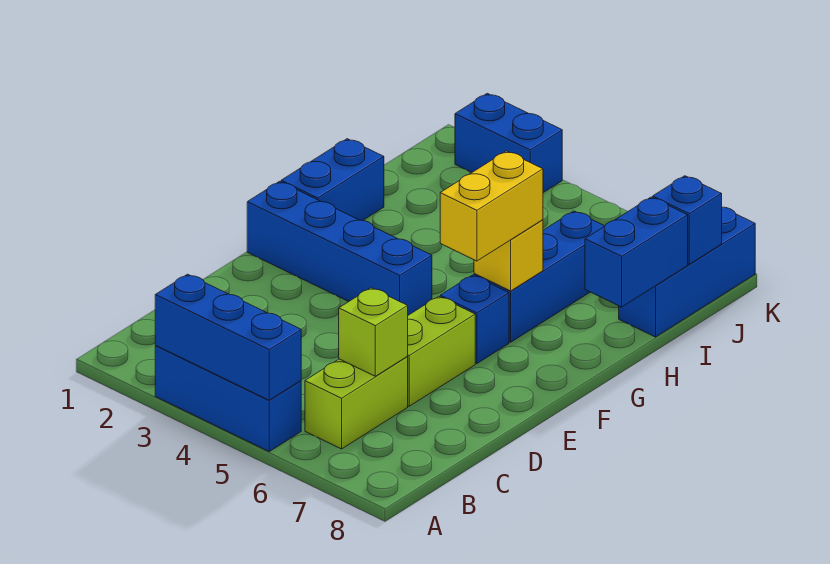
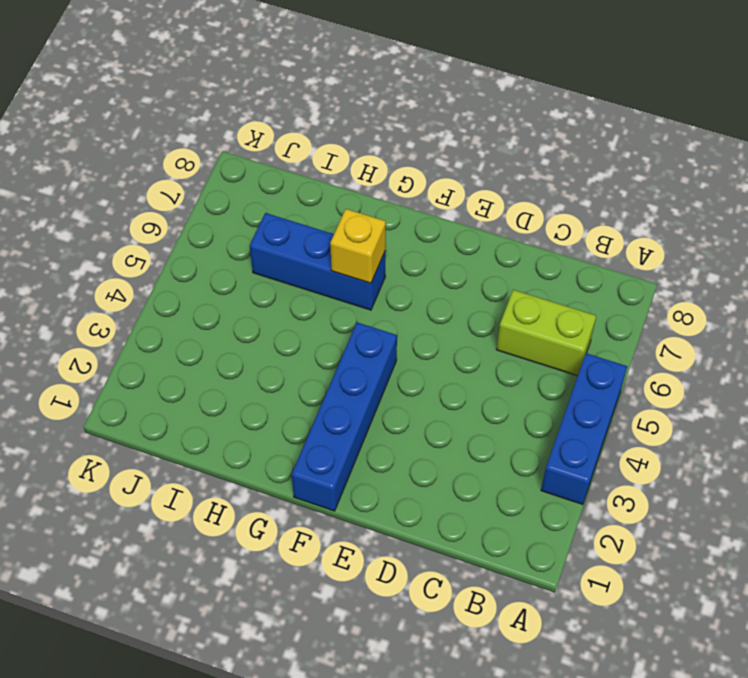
none -> lime 1x2 brick [407,296,475,406]
none -> blue 1x1 brick [440,275,509,364]
none -> blue 1x2 brick [281,139,384,221]

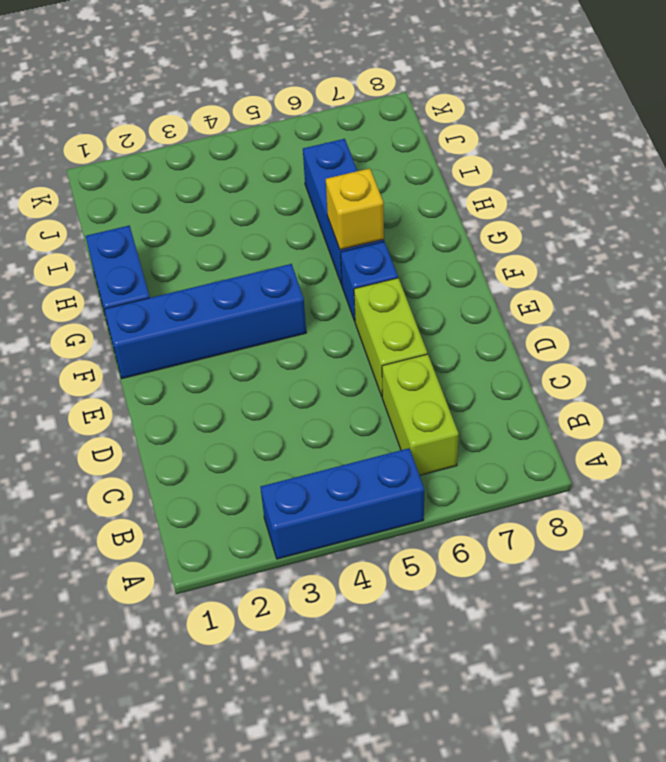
none -> blue 1x3 brick [619,207,755,337]
none -> blue 1x2 brick [455,93,562,193]
none -> blue 1x3 brick [155,274,301,400]

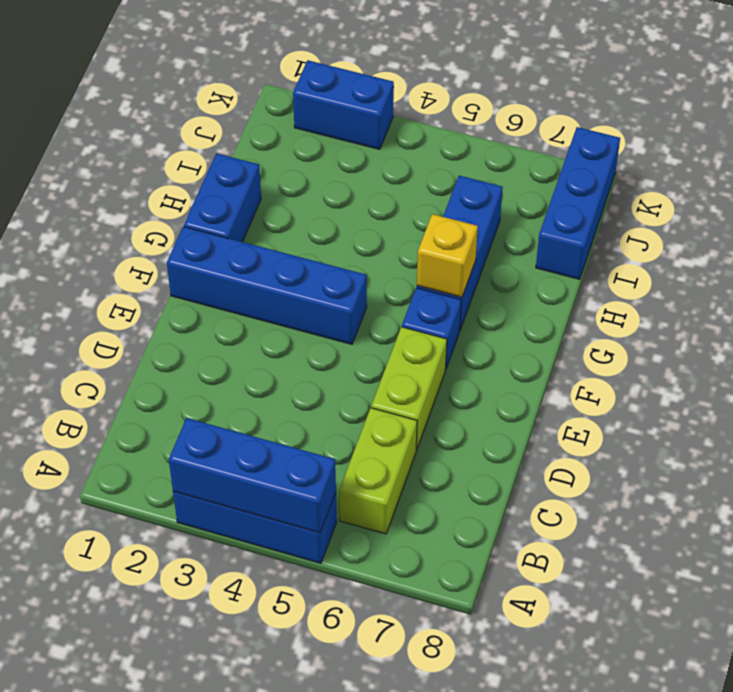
none -> lime 1x1 brick [339,288,408,376]
none -> blue 1x2 brick [585,197,688,307]
none -> blue 1x1 brick [653,176,722,264]

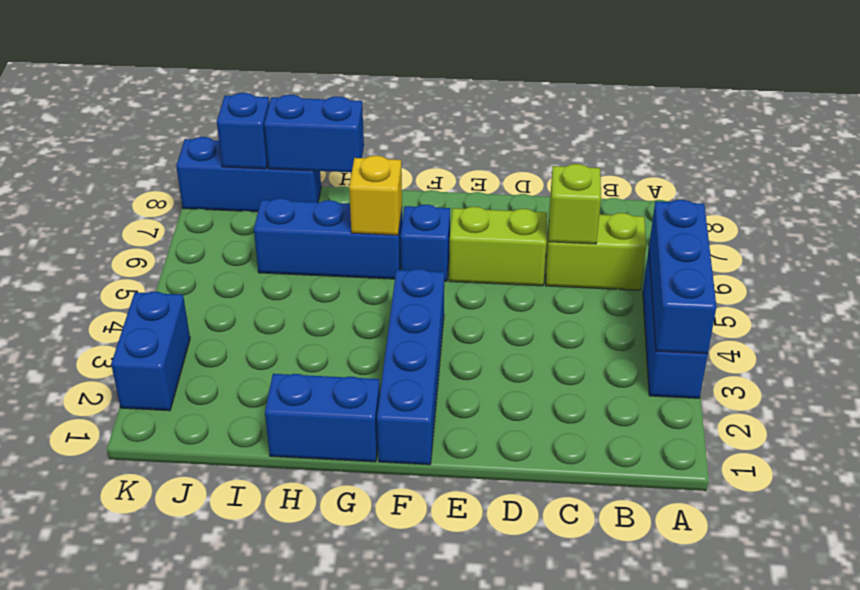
none -> yellow 1x2 brick [440,151,543,261]

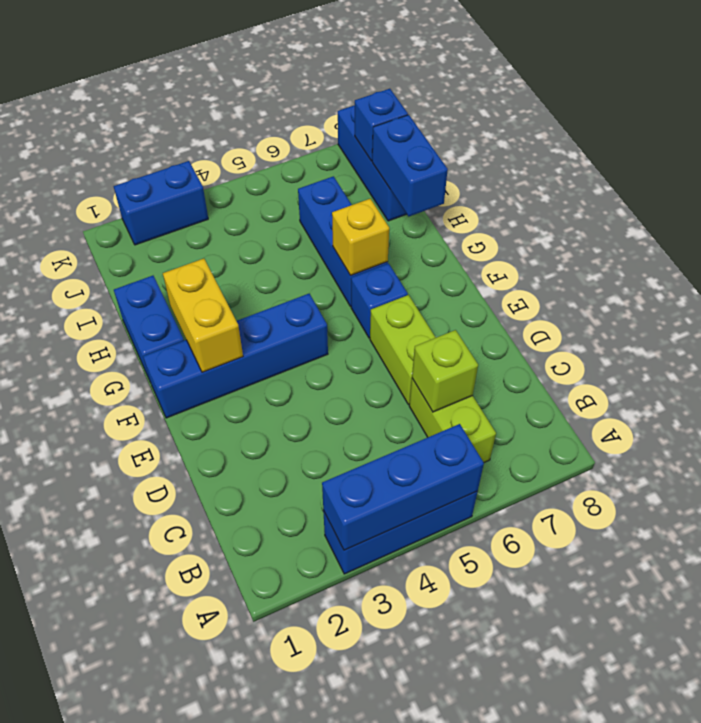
yellow 1x2 brick [163,259,243,372] -> yellow 1x2 brick moved to [440,151,543,261]

